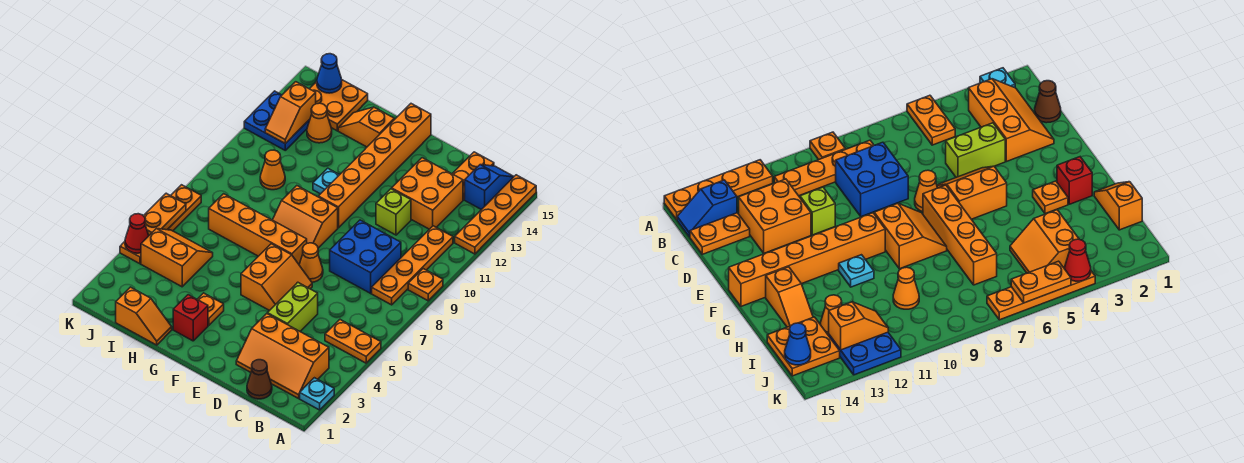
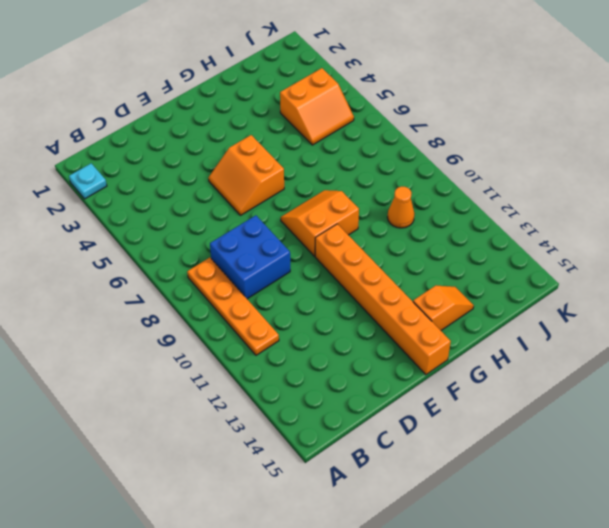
none -> orange 1x2 plate [325,320,381,363]
none -> orange 1x1 plate [408,269,443,301]
none -> orange 1x4 plate [455,175,536,254]
none -> orange 2x3 slope [236,314,329,398]

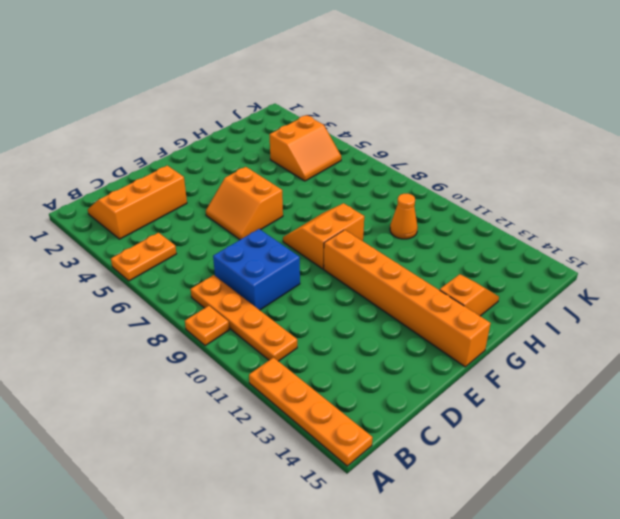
none -> cyan 1x1 plate [300,378,334,410]
none -> blue 1x2 slope [465,165,514,210]
none -> brown 1x1 cone [247,360,272,399]
none -> orange 2x2 brick [392,158,463,229]

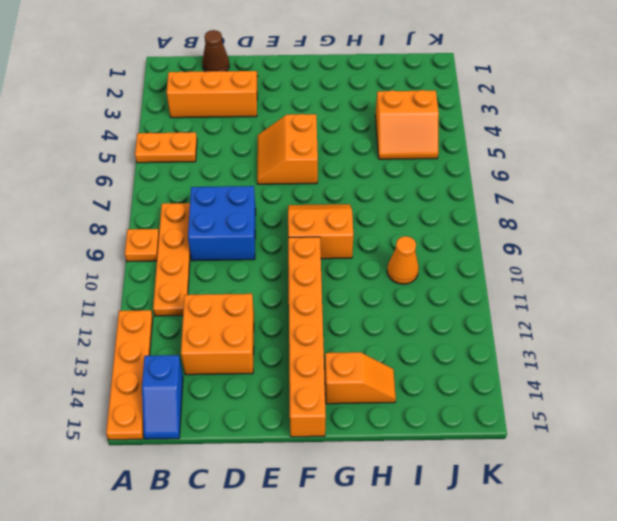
none -> cyan 1x1 plate [300,378,334,410]
none -> orange 1x2 plate [452,152,494,200]
none -> lime 1x2 brick [267,282,318,331]
none -> lime 1x1 brick [376,189,411,235]

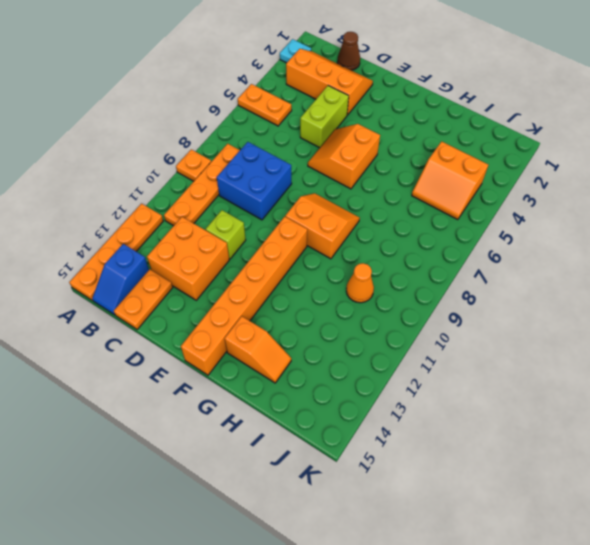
none -> orange 1x1 cone [299,243,323,282]
none -> orange 1x4 brick [209,194,307,264]
none -> red 1x1 brick [173,295,208,341]
none -> orange 1x1 plate [197,293,224,325]

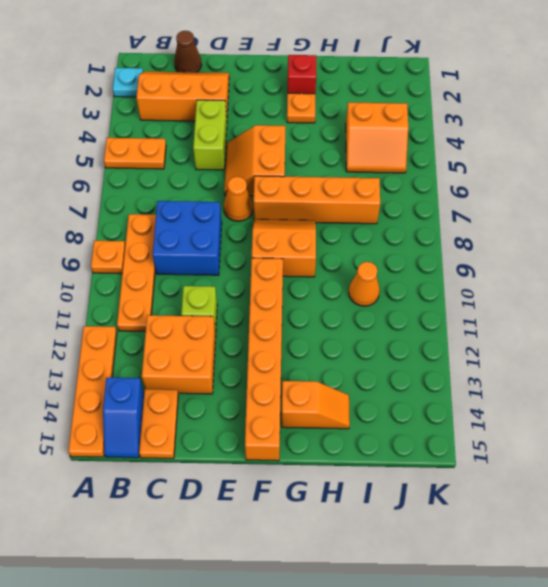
none -> cyan 1x1 plate [313,168,339,194]
none -> orange 1x2 slope [116,287,172,345]
none -> orange 1x1 cone [307,103,332,143]
none -> orange 2x2 plate [310,80,368,131]

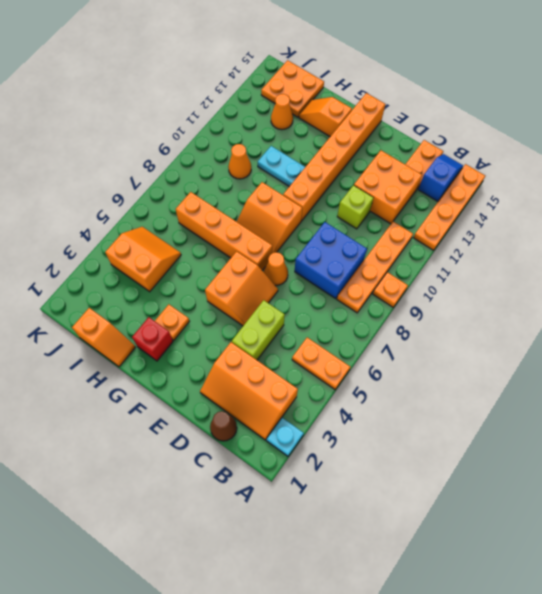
cyan 1x2 plate [258,146,305,186] -> cyan 1x1 plate [313,168,339,194]
none -> blue 2x2 plate [244,91,310,150]
none -> orange 1x4 plate [120,185,201,264]
none -> orange 1x2 slope [265,82,316,144]
none -> blue 1x1 cone [317,54,342,93]

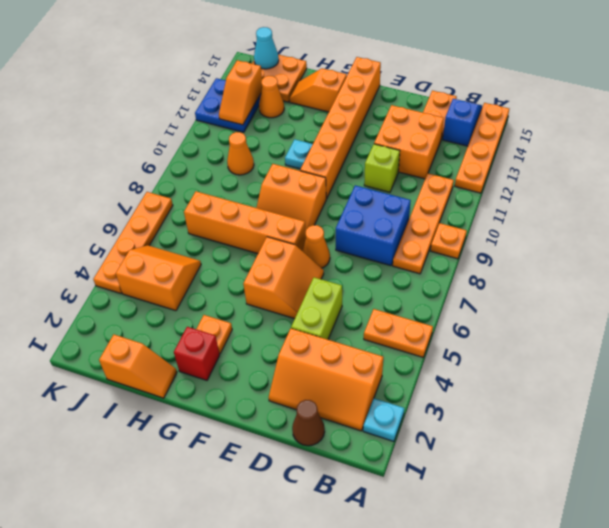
cyan 1x1 cone [254,27,279,69] -> blue 1x1 cone [317,54,342,93]
none -> red 1x1 cone [125,214,149,253]
none -> orange 1x2 plate [144,193,186,235]

